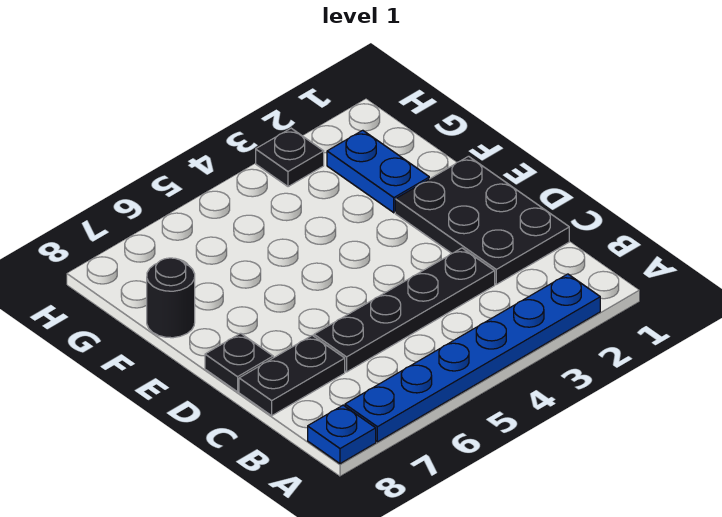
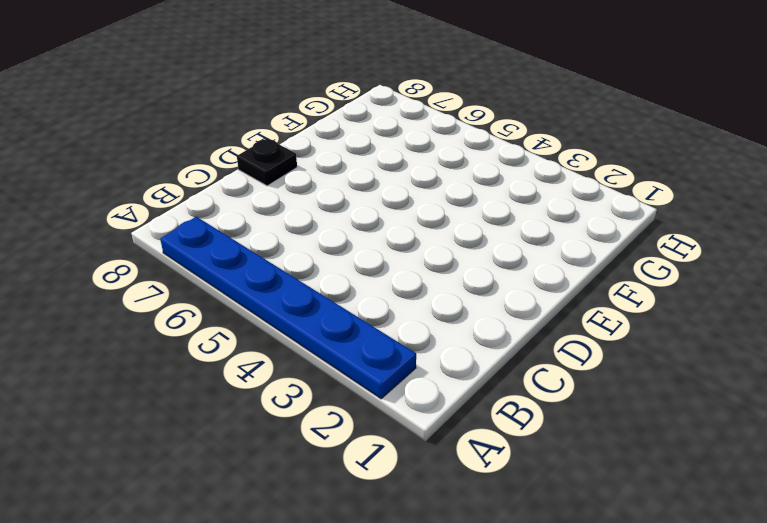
none -> blue 1x1 plate [308,405,376,464]
none -> black 2x3 plate [395,156,569,284]

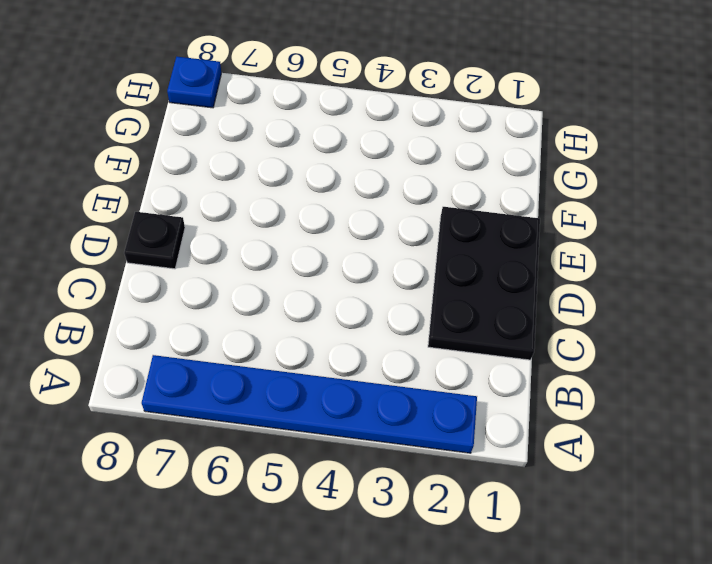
blue 1x1 plate [167,57,221,108] -> blue 1x1 plate moved to [308,405,376,464]
none -> black 1x4 plate [314,248,495,372]
none -> black 1x2 plate [239,335,345,416]

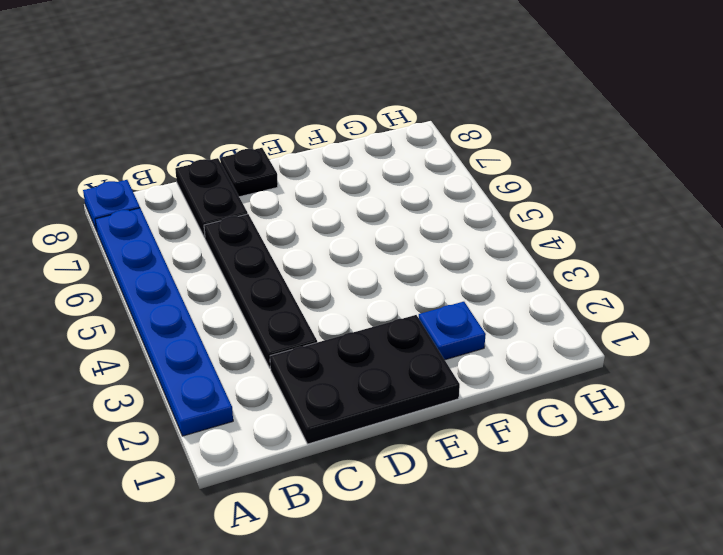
blue 1x1 plate [419,302,486,360] -> blue 1x2 plate [327,130,429,213]
none -> black 1x1 round brick [147,258,195,338]
none -> black 1x1 plate [256,128,324,187]

